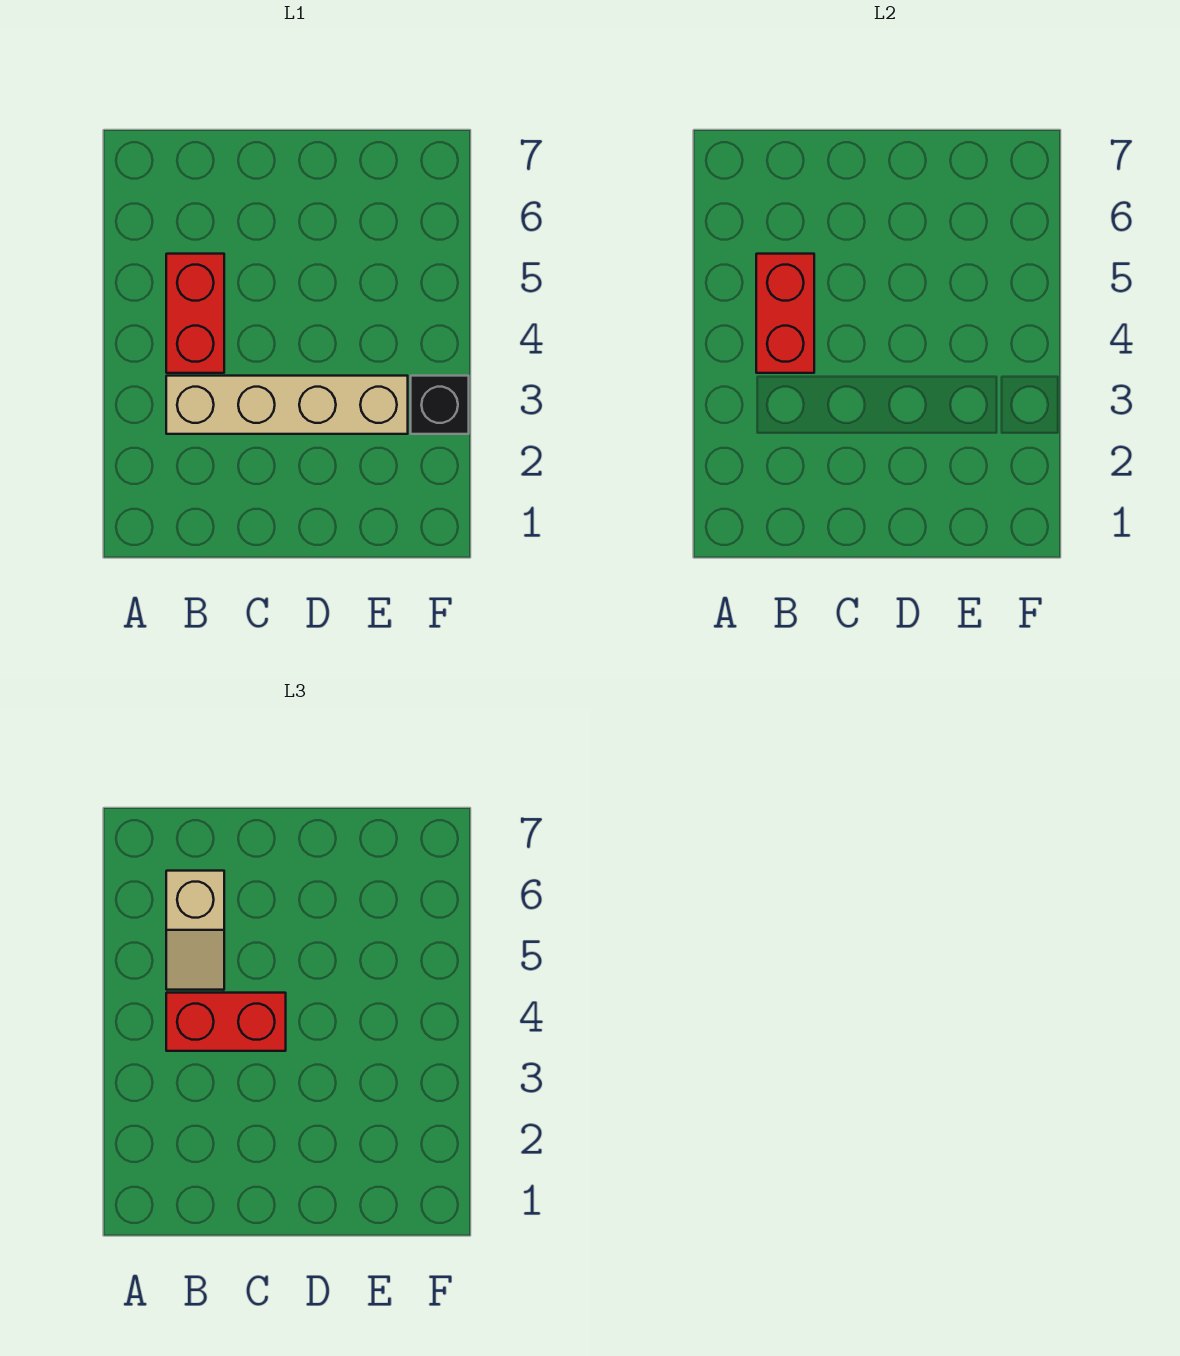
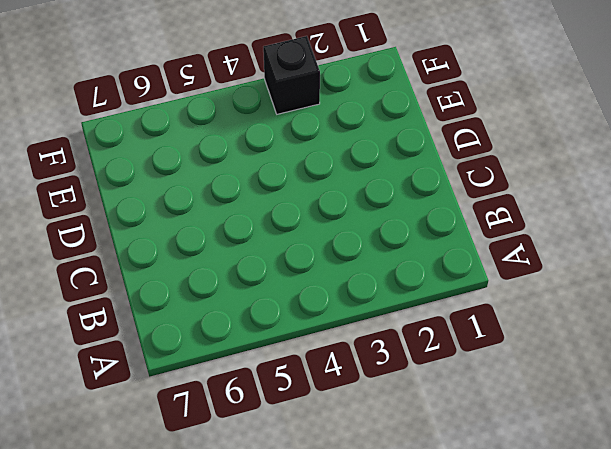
none -> tan 1x4 brick [166,376,408,434]
none -> red 1x2 brick [166,254,224,373]

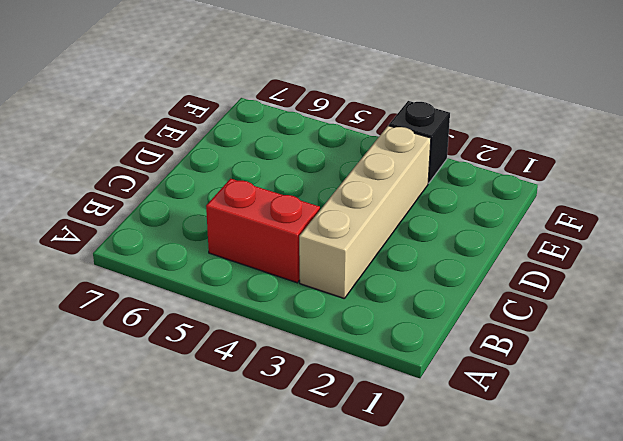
none -> red 1x2 brick [756,254,814,373]
none -> red 1x2 brick [166,993,286,1051]

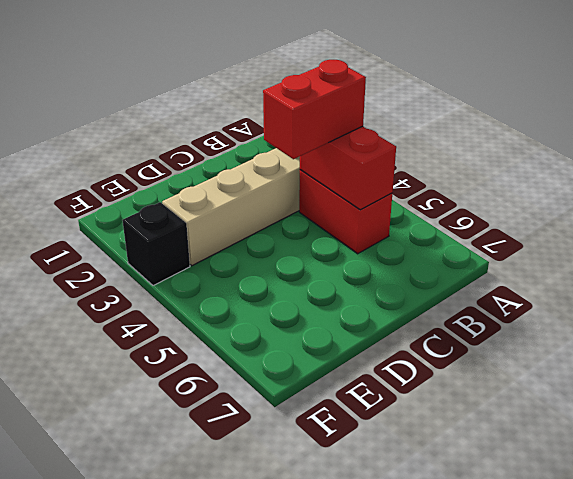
none -> tan 1x2 slope [166,871,224,990]

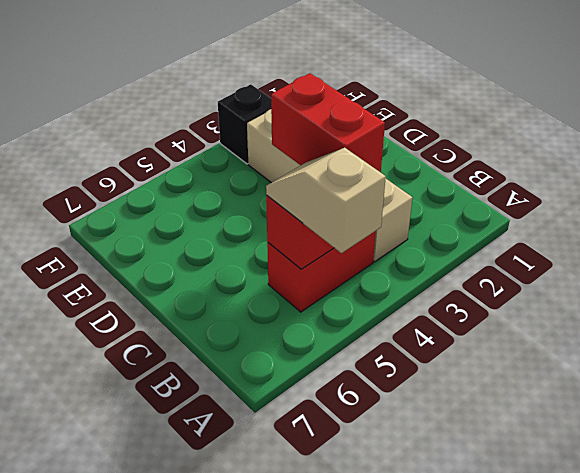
tan 1x2 slope [266,148,386,253] -> tan 1x2 slope turned to [166,871,224,990]

